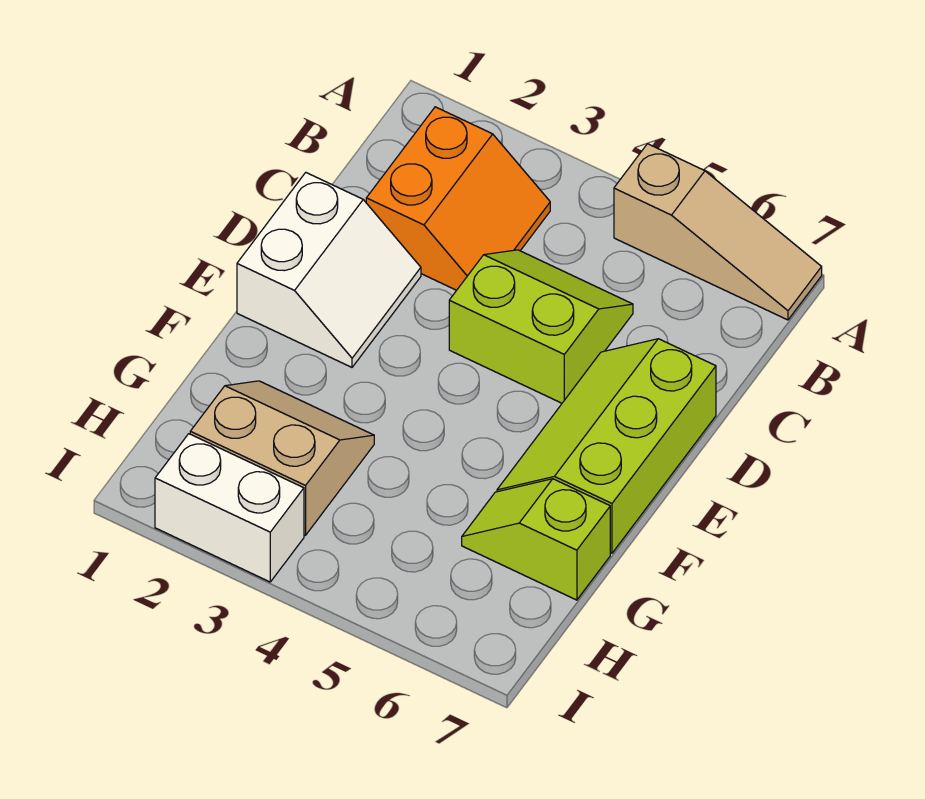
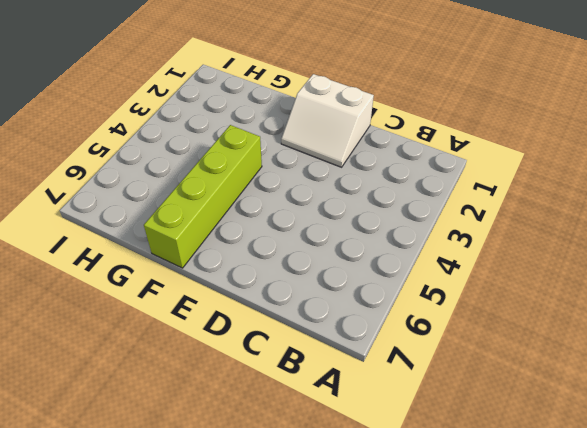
lime 1x4 brick [144,125,262,268] -> lime 2x3 slope [497,339,716,553]
none -> tan 1x3 slope [614,144,822,320]
none -> orange 2x2 slope [366,107,550,290]

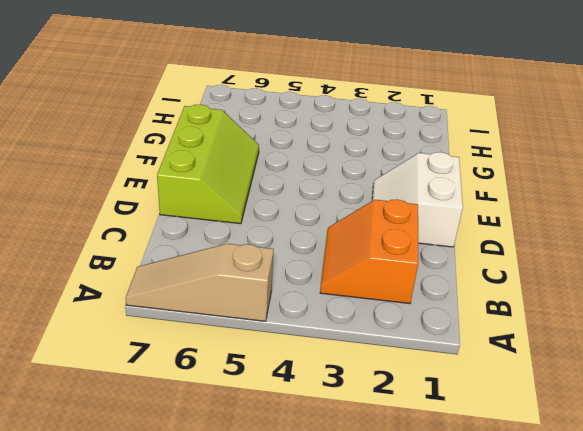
none -> lime 2x2 slope [449,250,633,403]
none -> tan 2x2 slope [190,381,374,535]

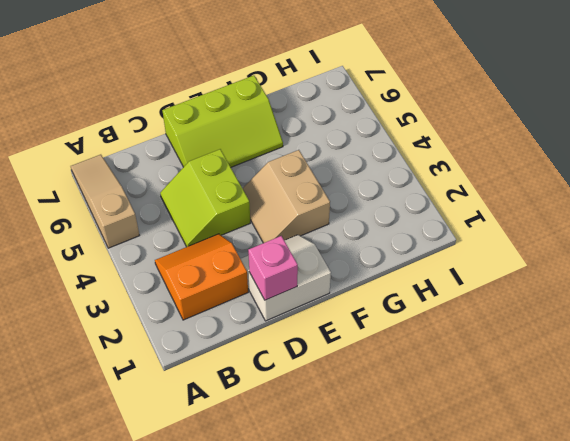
pink 1x1 brick [248,236,298,300] -> none
tan 2x2 slope [243,150,330,243] -> tan 2x2 slope moved to [190,381,374,535]
none -> lime 1x2 slope [462,479,610,600]
none -> white 1x2 brick [155,434,304,582]

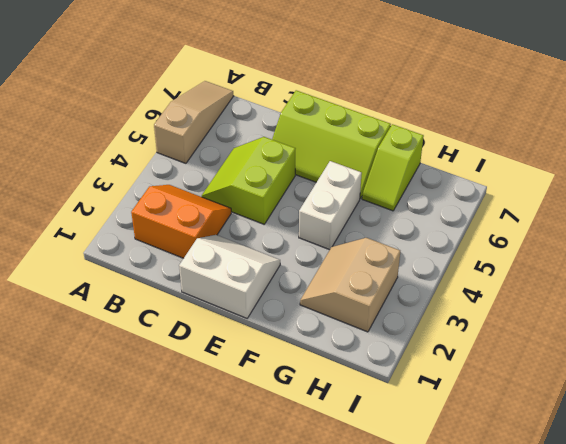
white 1x2 brick [299,161,362,250] -> white 1x2 brick moved to [155,434,304,582]

